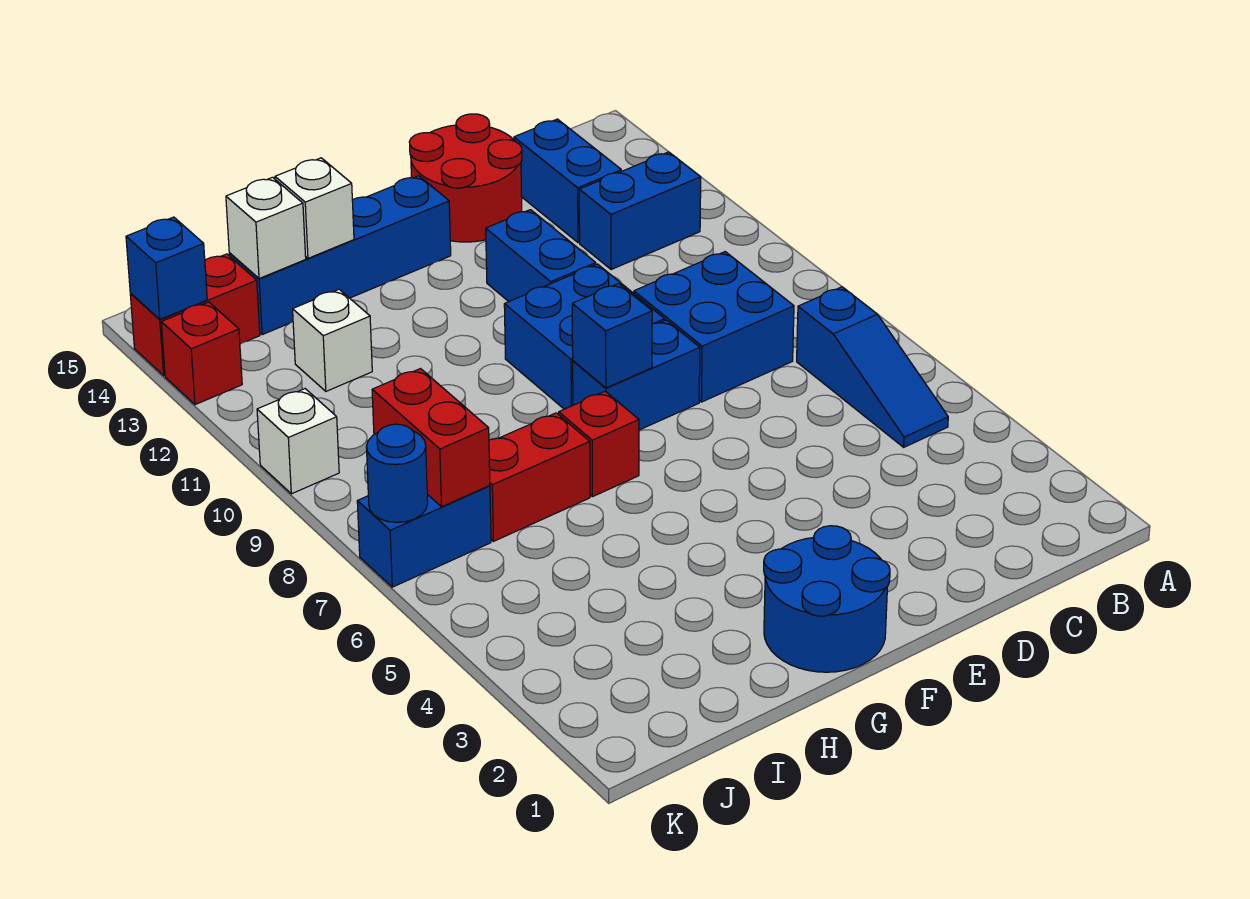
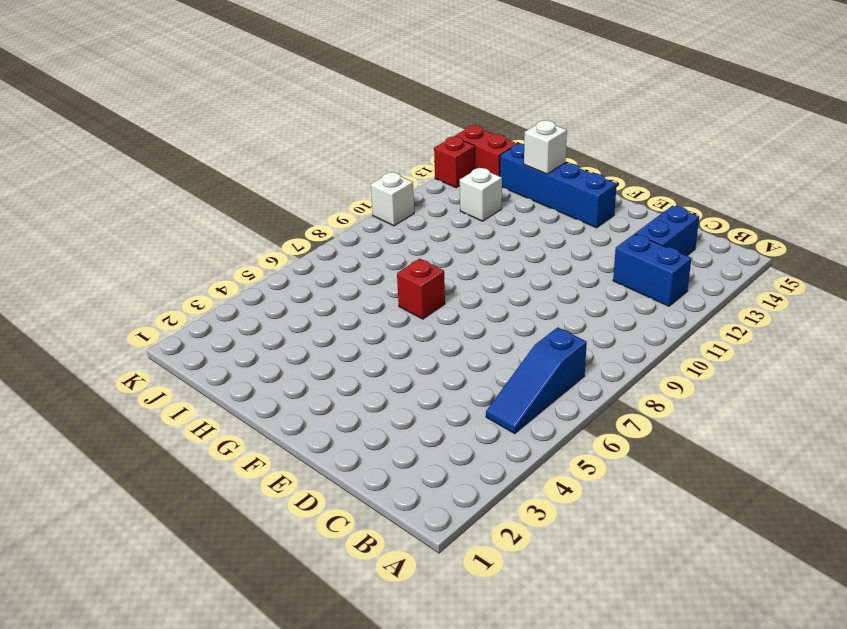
none -> blue 2x2 brick [634,252,794,402]
none -> red 2x2 round brick [409,114,522,242]
none -> blue 1x2 brick [573,320,700,430]

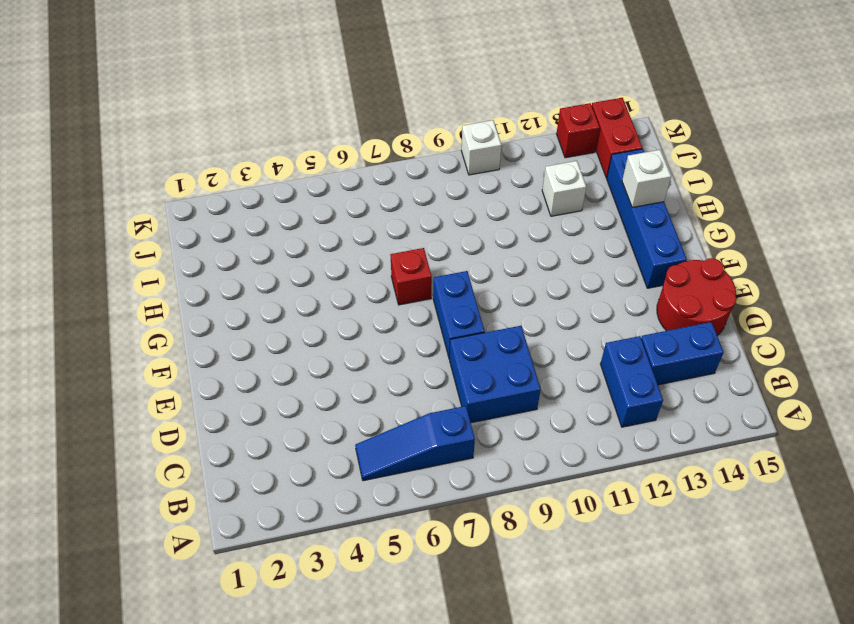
none -> blue 2x2 brick [504,264,665,409]
none -> blue 1x2 brick [486,210,596,301]
none -> blue 2x2 round brick [764,526,890,672]

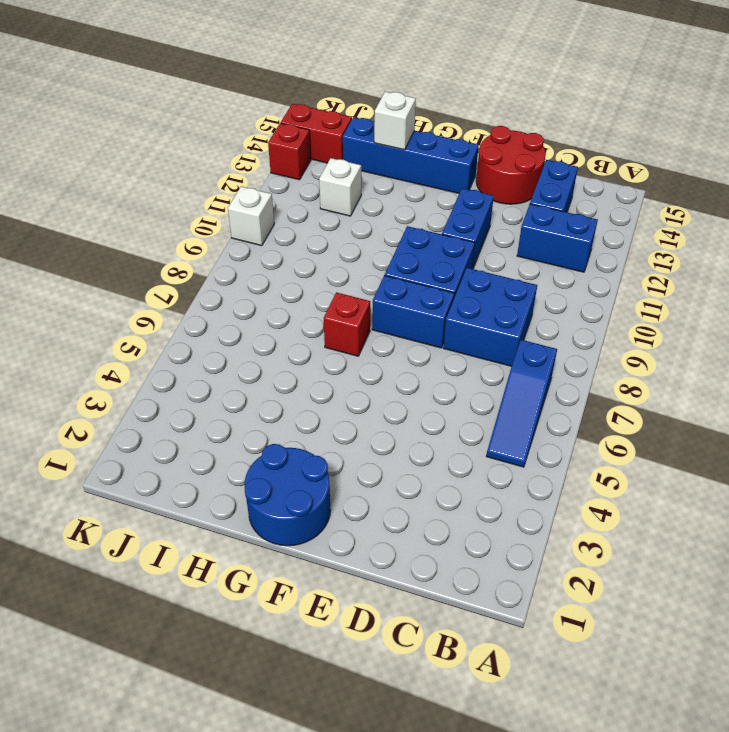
none -> red 1x2 brick [489,413,590,541]
none -> blue 1x2 brick [357,486,491,587]
none -> blue 1x1 brick [572,284,652,388]

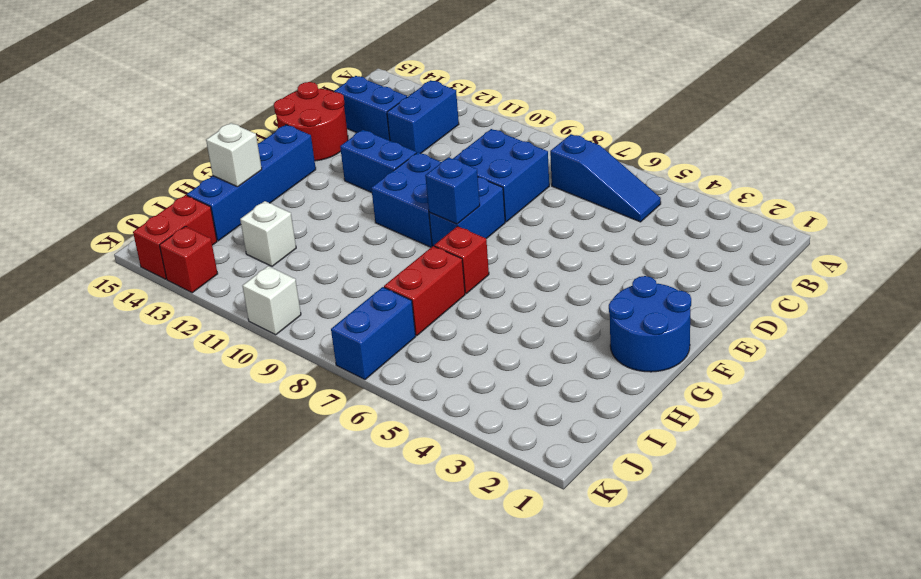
none -> white 1x1 brick [226,177,306,279]
none -> red 1x2 brick [372,369,490,507]
none -> blue 1x1 round brick [366,424,428,522]

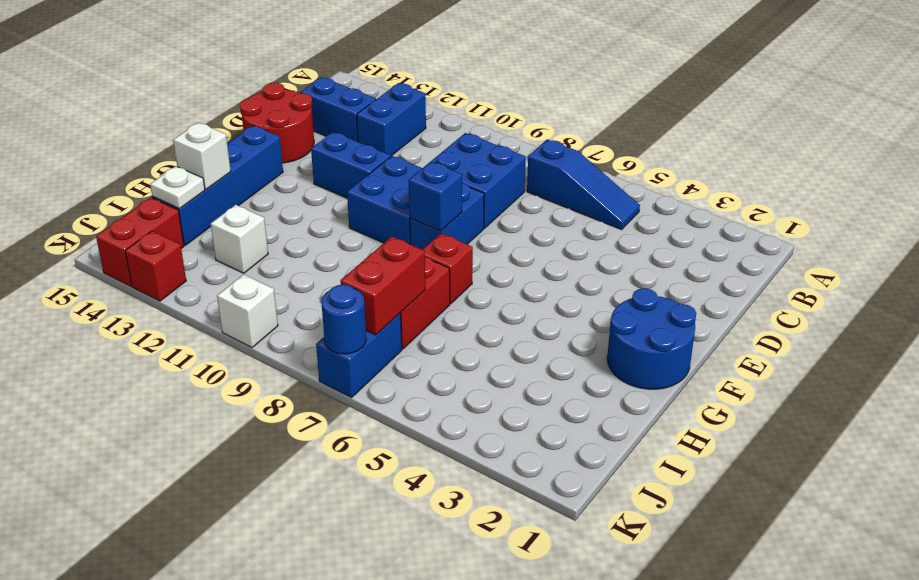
red 1x2 brick [340,237,425,335] -> red 1x2 brick turned to [372,369,490,507]
white 1x1 plate [150,166,205,209] -> white 1x1 brick [226,177,306,279]
none -> blue 1x1 brick [126,217,207,319]

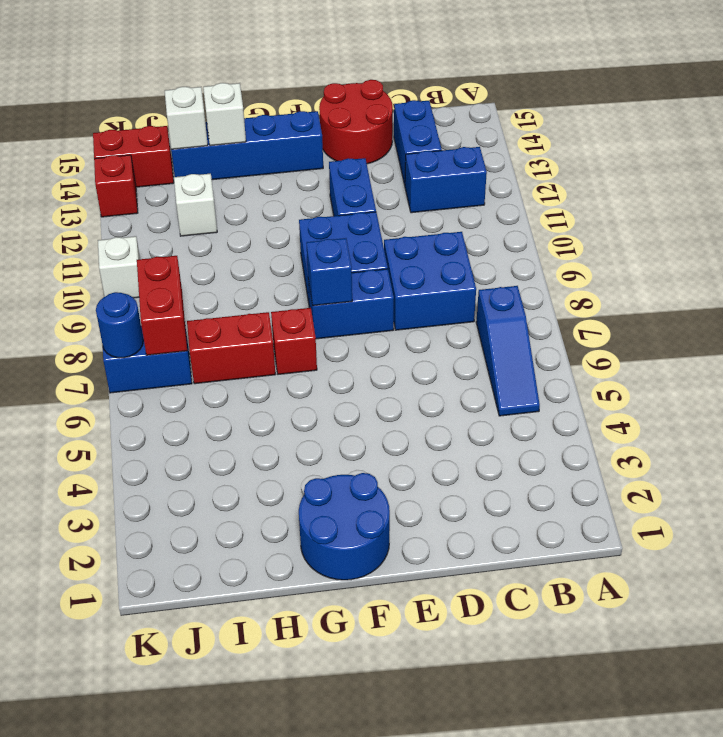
none -> blue 1x1 brick [126,217,207,319]

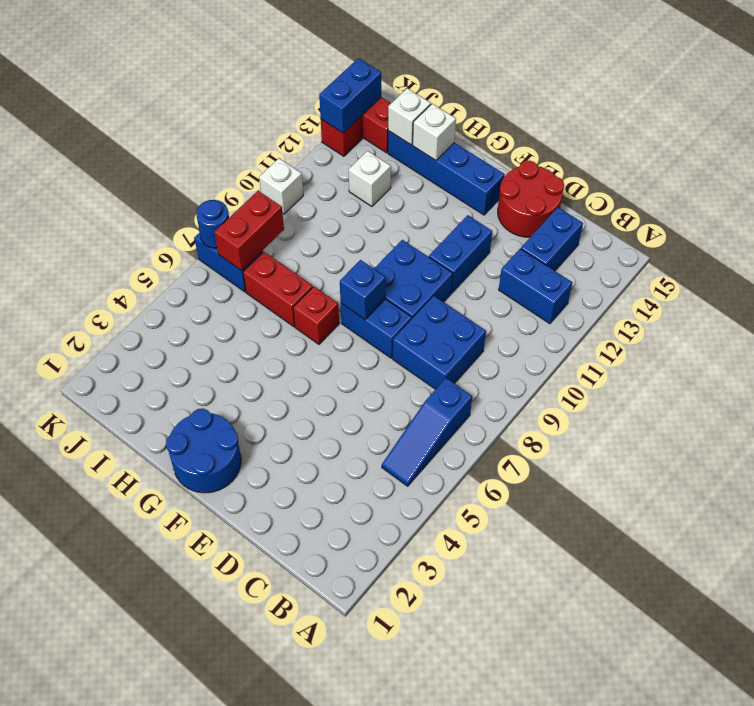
blue 1x2 brick [319,58,381,133] -> blue 1x1 brick [126,217,207,319]

